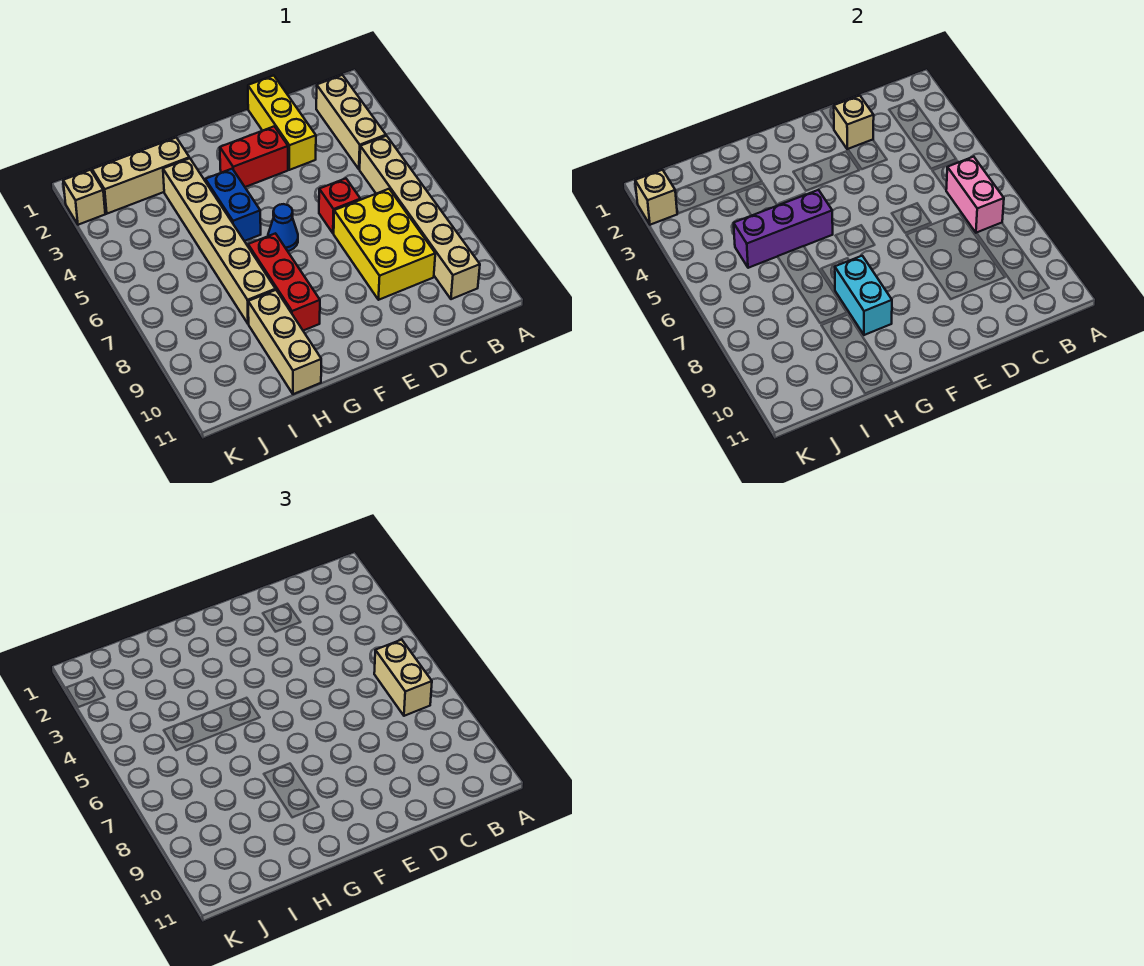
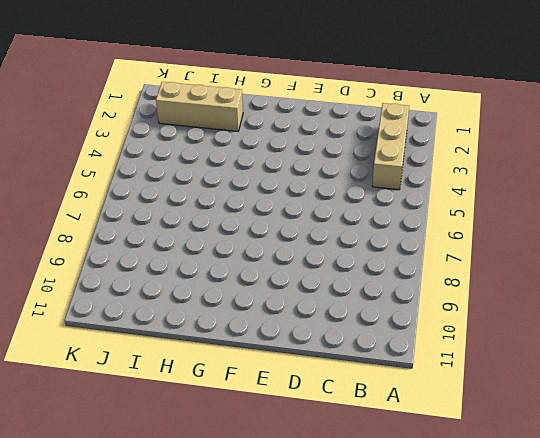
none -> tan 1x6 brick [360,136,480,299]
none -> yellow 2x3 brick [334,189,435,300]
none -> yellow 1x3 brick [248,76,316,170]

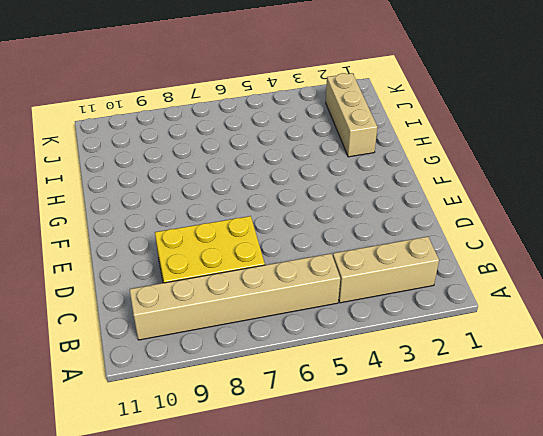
none -> yellow 1x3 brick [248,76,316,170]
none -> red 1x1 brick [319,178,360,233]
none -> red 1x2 brick [220,126,288,187]

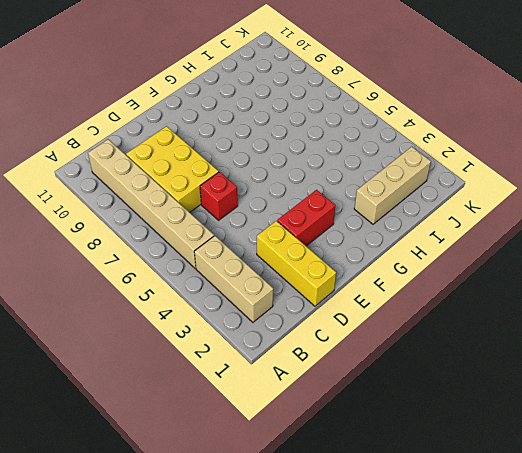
none -> blue 1x1 cone [268,204,298,251]
none -> blue 1x2 brick [205,169,261,241]
none -> red 1x3 brick [248,233,320,331]

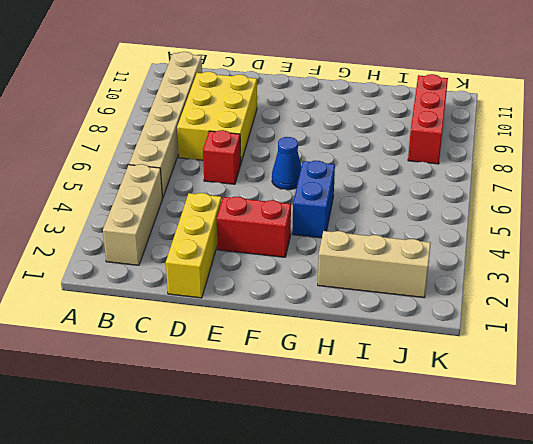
red 1x3 brick [408,74,448,164] -> red 1x3 brick moved to [248,233,320,331]
none -> tan 1x6 brick [163,158,276,324]
none -> tan 1x3 brick [248,290,321,394]
none -> tan 1x1 brick [63,170,105,225]

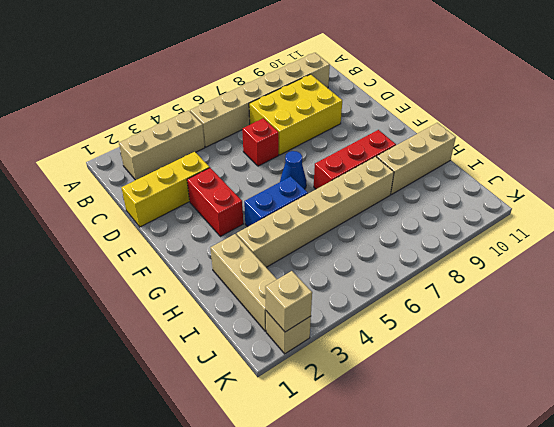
none -> pink 1x2 brick [946,157,1004,233]
none -> tan 1x1 brick [834,96,874,149]
none -> purple 1x3 brick [734,190,833,268]

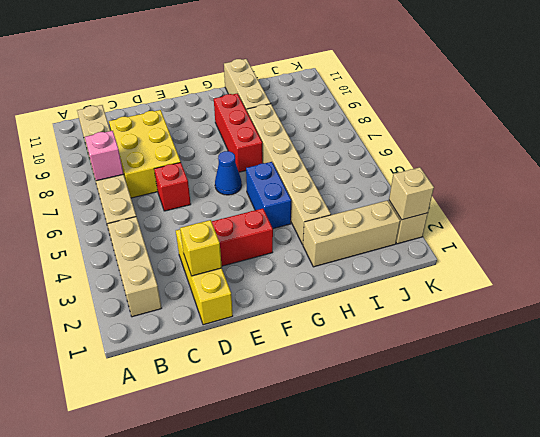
pink 1x1 brick [85,131,123,181] -> pink 1x2 brick [946,157,1004,233]
yellow 1x1 brick [180,220,222,276] -> tan 1x1 brick [834,96,874,149]
none -> purple 1x3 brick [734,190,833,268]
none -> cyan 1x2 brick [835,256,892,335]
none -> tan 1x2 brick [374,640,432,716]

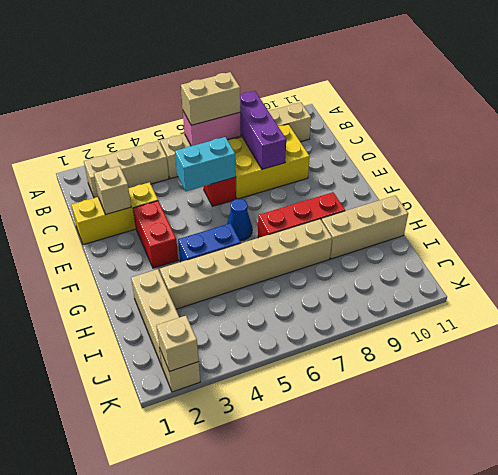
purple 1x3 brick [240,91,286,169] -> purple 1x3 brick moved to [734,190,833,268]
cyan 1x2 brick [175,137,236,191] -> cyan 1x2 brick moved to [835,256,892,335]

